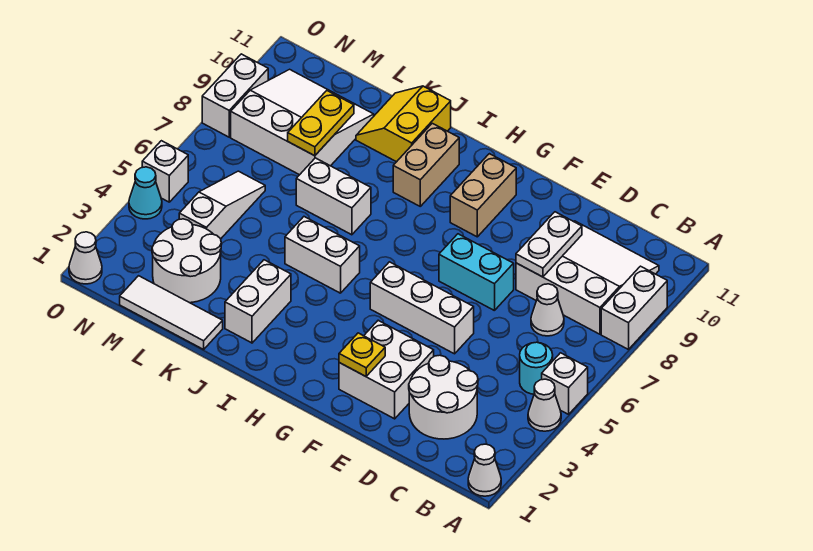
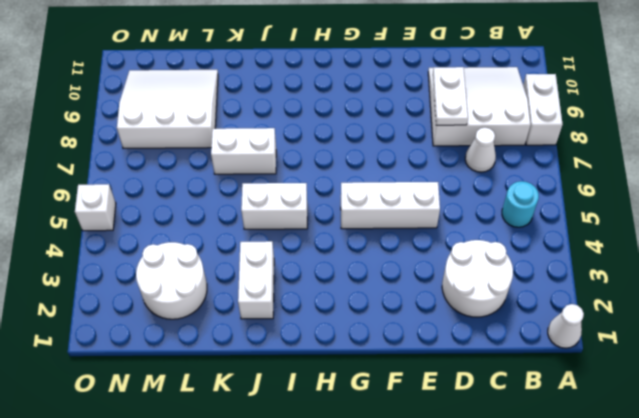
none -> white 1x1 cone [528,379,561,431]
none -> white 1x1 brick [542,353,588,414]
none -> white 2x2 brick [339,320,434,419]

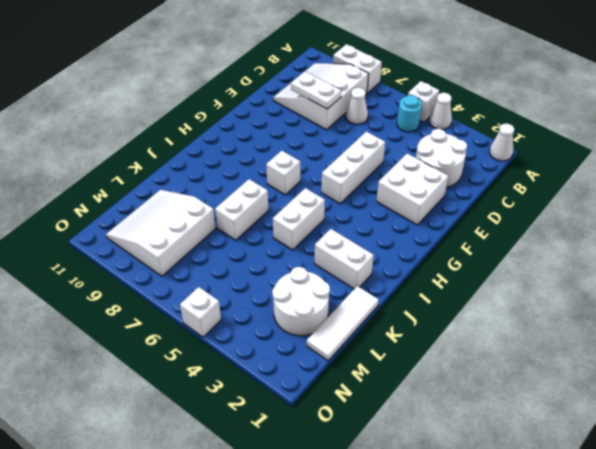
white 1x1 brick [266,151,300,195] -> none
none -> cyan 1x2 brick [439,234,514,311]
none -> tan 1x2 brick [450,154,516,237]
none -> tan 1x2 brick [393,123,459,206]

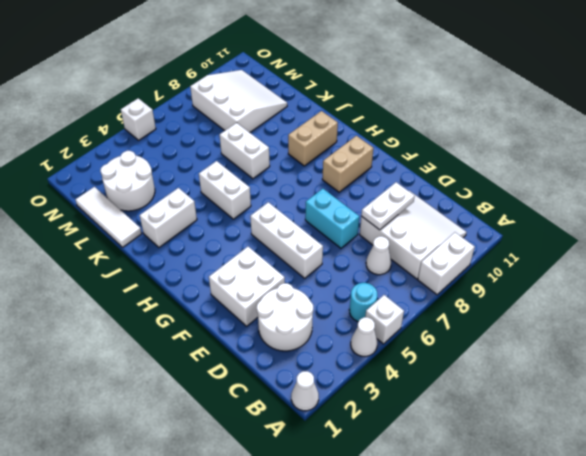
none -> yellow 2x2 slope [356,86,451,162]
none -> white 1x3 slope [179,171,265,239]
none -> white 1x1 cone [69,232,102,284]

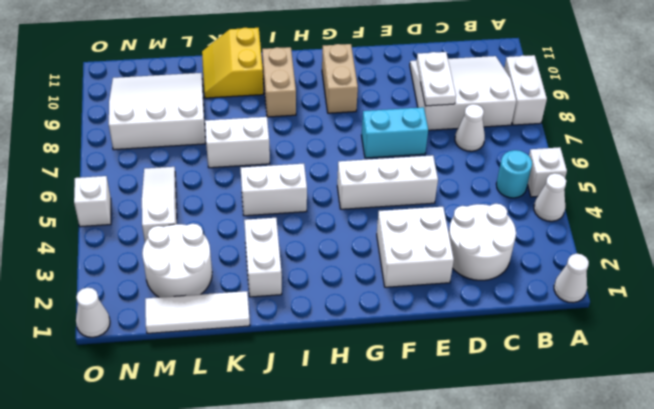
none -> cyan 1x1 cone [129,167,162,219]
none -> white 1x2 brick [202,54,268,137]
none -> yellow 1x1 plate [339,333,385,376]

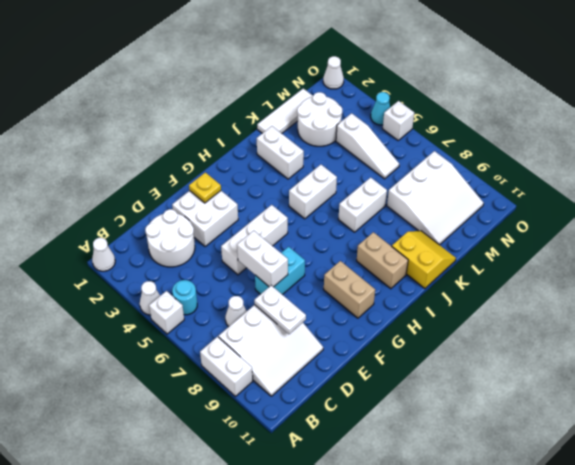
white 1x2 brick [237,231,288,287] -> white 1x2 brick moved to [202,54,268,137]
none -> yellow 1x2 plate [288,91,354,156]

